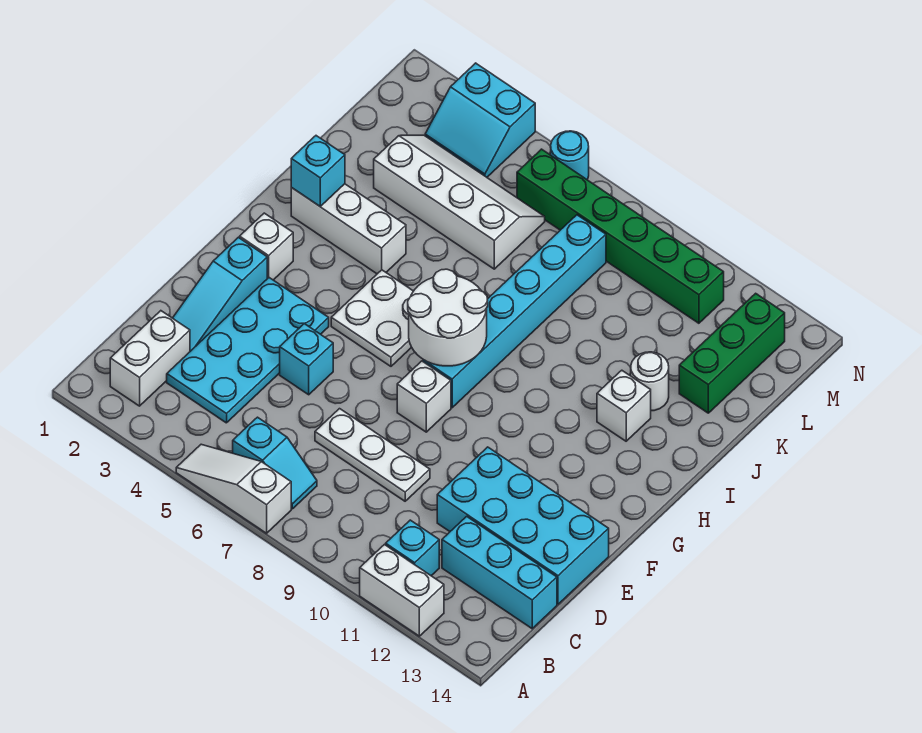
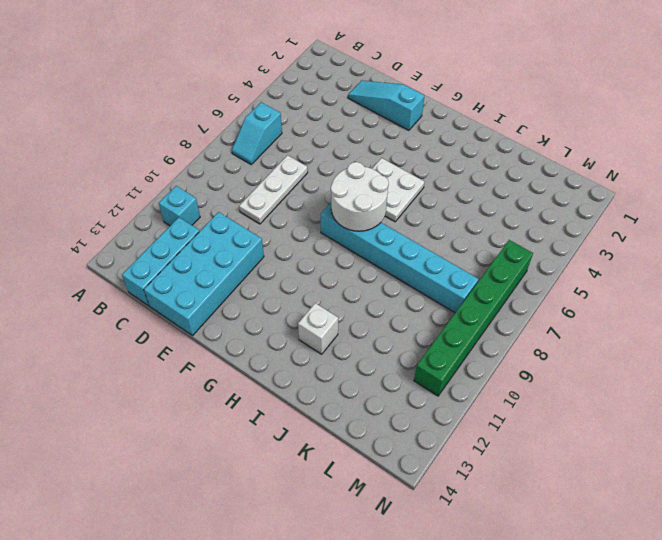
none -> white 1x3 slope [176,444,291,533]
none -> white 1x2 brick [360,545,444,636]
none -> white 1x2 brick [110,311,190,406]

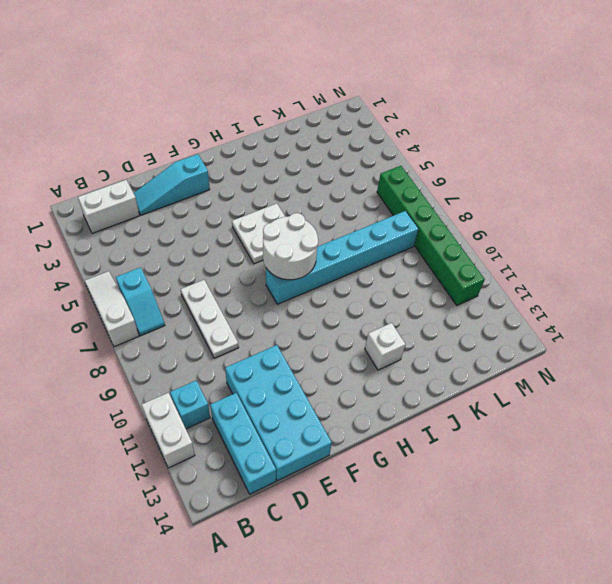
none -> cyan 2x4 plate [167,278,329,423]
none -> cyan 1x1 brick [280,324,333,395]
none -> white 1x1 brick [397,361,451,432]

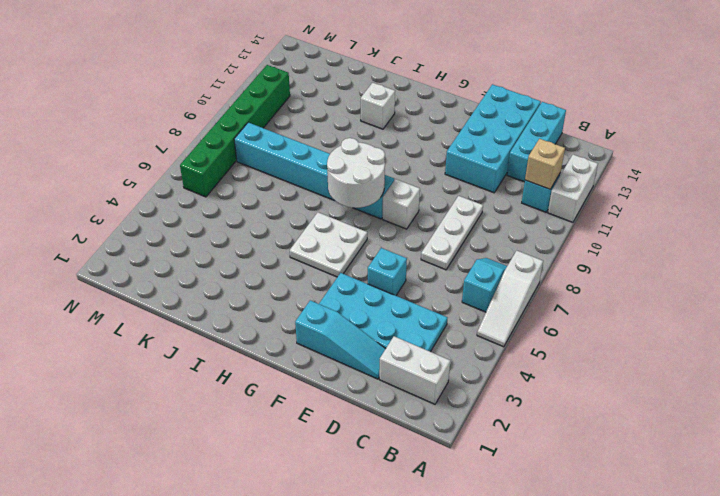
tan 1x1 brick [525,139,565,189] -> none
none -> white 1x1 brick [240,213,293,280]
none -> white 1x3 brick [291,184,406,274]
none -> white 1x1 round brick [631,352,669,411]

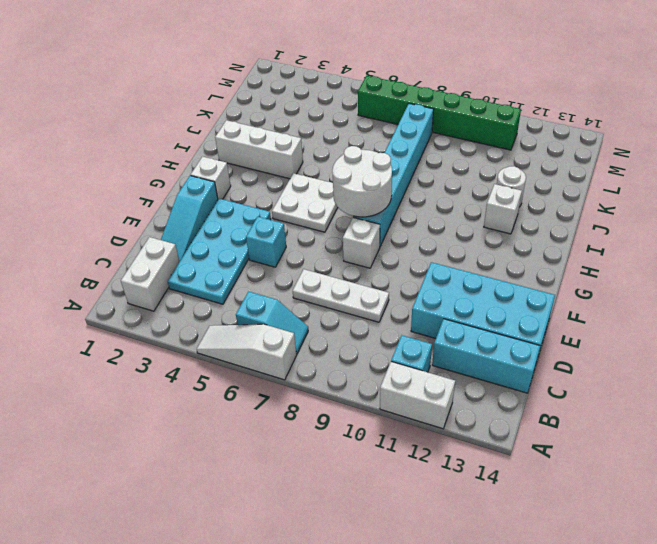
none -> white 2x4 slope [374,135,545,269]
none -> green 1x3 brick [679,293,785,413]
none -> cyan 2x2 slope [425,63,535,177]

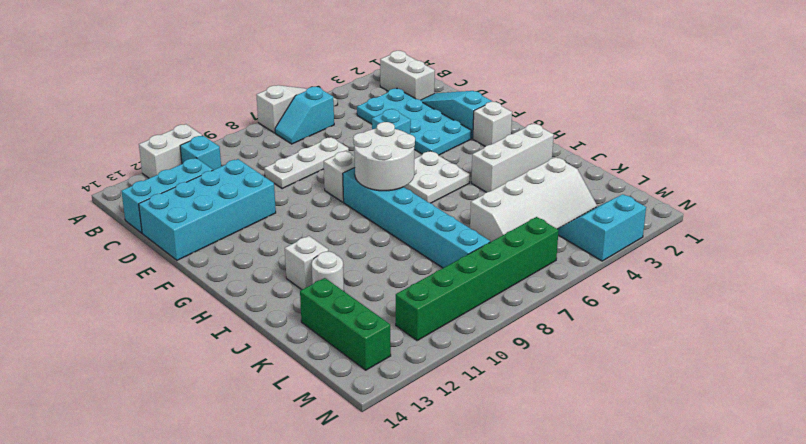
none -> cyan 1x1 round brick [551,131,589,180]
none -> cyan 1x1 brick [291,136,345,206]

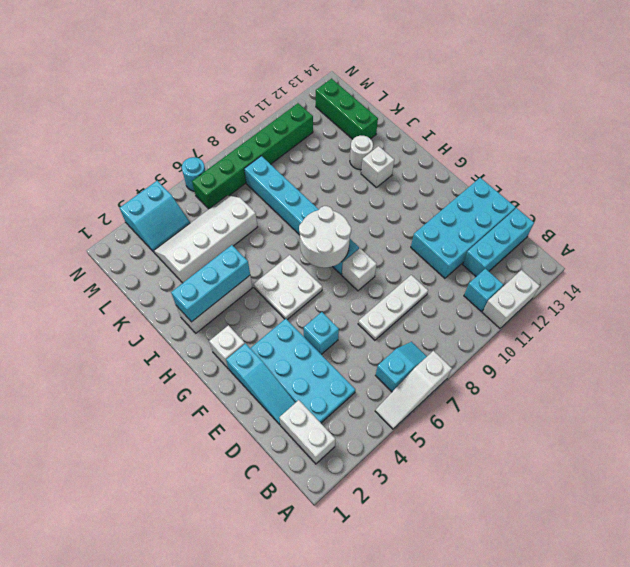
cyan 1x3 brick [171,245,250,322] -> cyan 1x1 brick [291,136,345,206]

